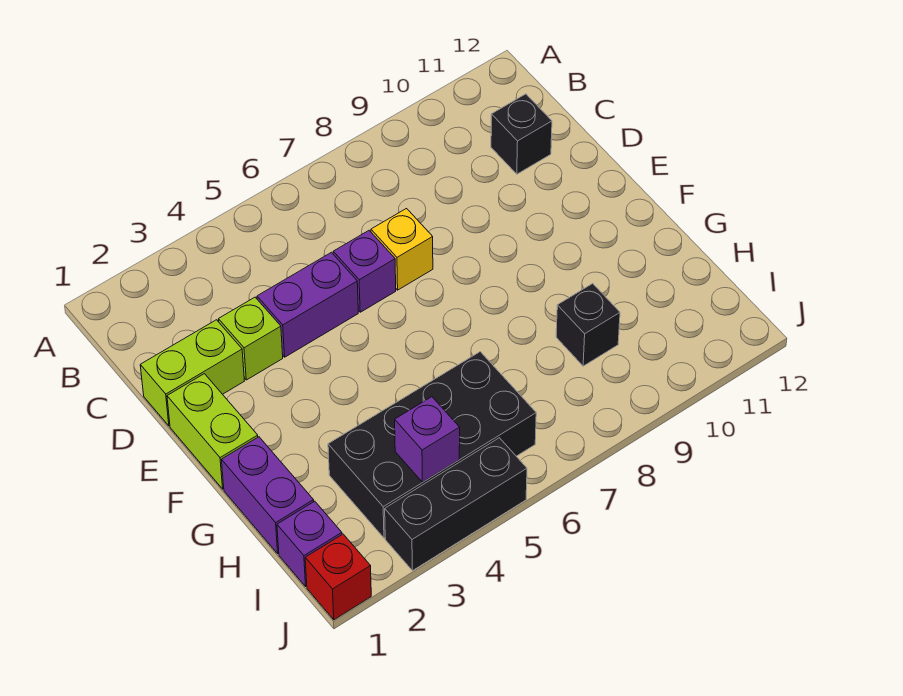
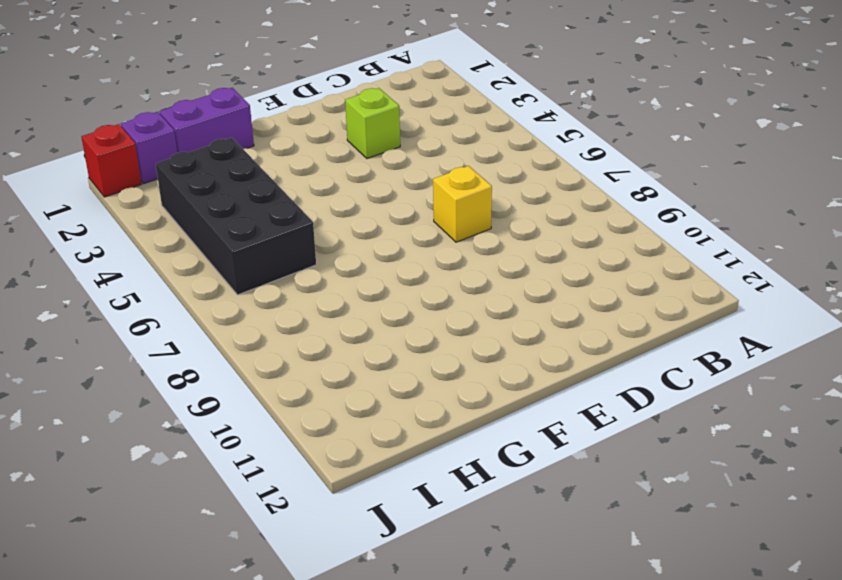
none -> black 1x1 brick [491,94,552,174]
none -> lime 1x2 brick [140,320,244,426]
none -> purple 1x2 brick [257,252,358,357]

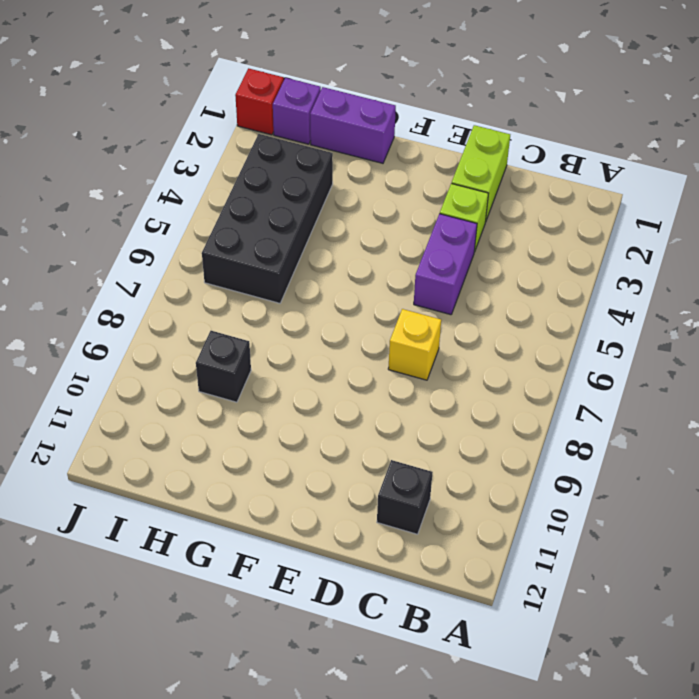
none -> purple 1x1 brick [333,231,396,312]
none -> lime 1x2 brick [167,374,258,489]
none -> black 1x3 brick [385,438,527,571]

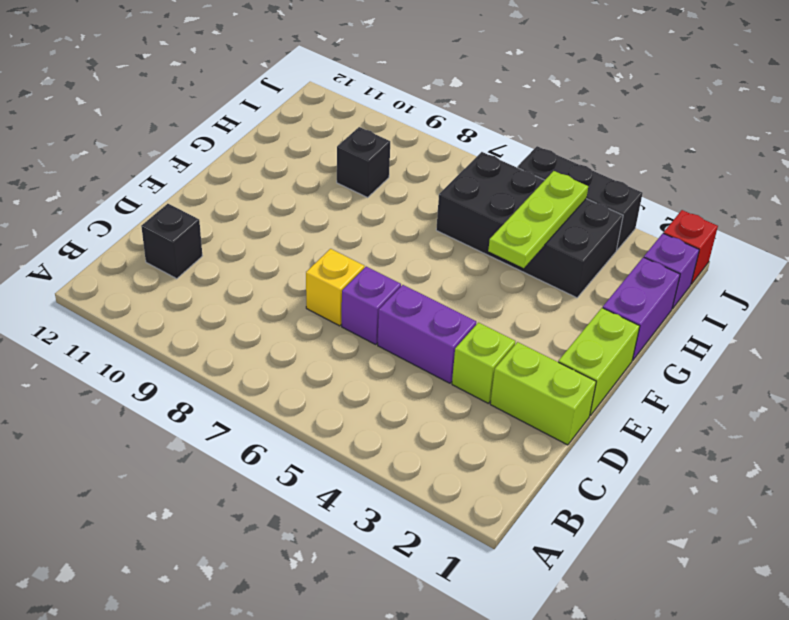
lime 1x3 plate [488,171,588,268] -> purple 1x1 brick [395,397,460,482]

